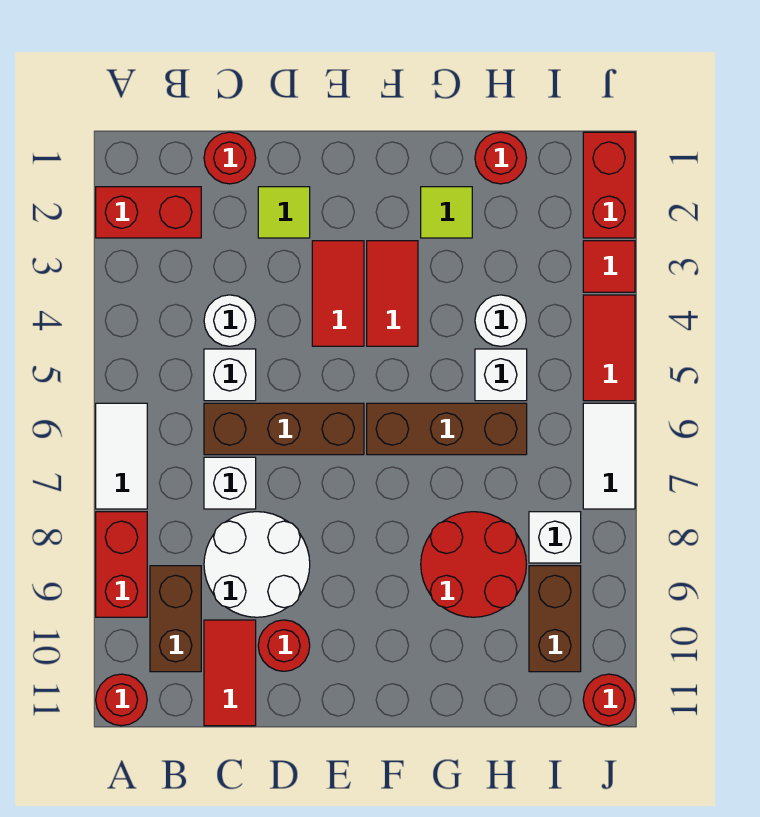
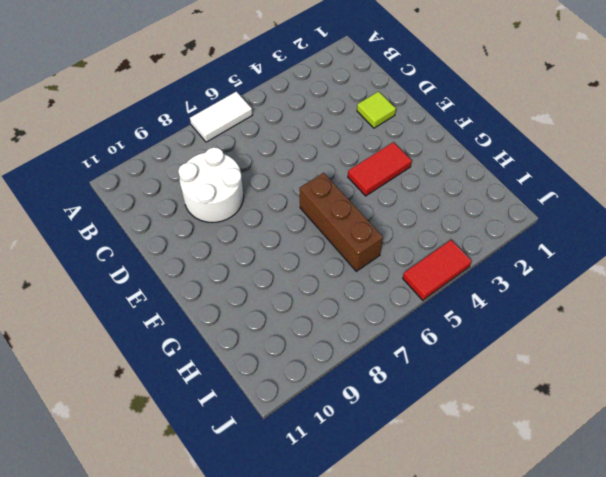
none -> red 1x2 brick [96,187,201,238]
none -> red 1x2 brick [96,512,147,617]
none -> red 1x1 round brick [96,674,147,726]

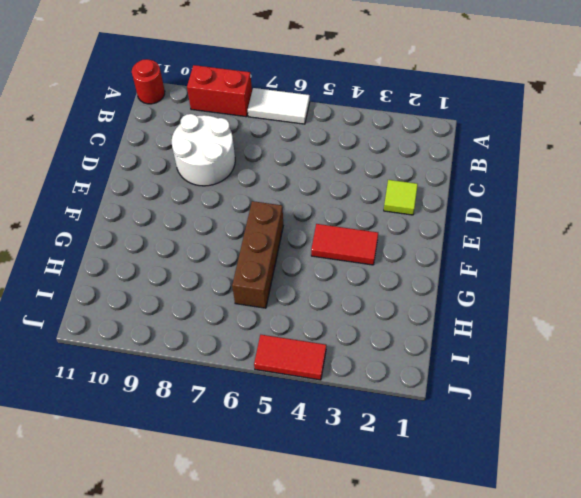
none -> red 1x2 brick [96,187,201,238]
none -> brown 1x2 brick [150,566,201,672]
none -> red 1x1 round brick [204,132,256,184]

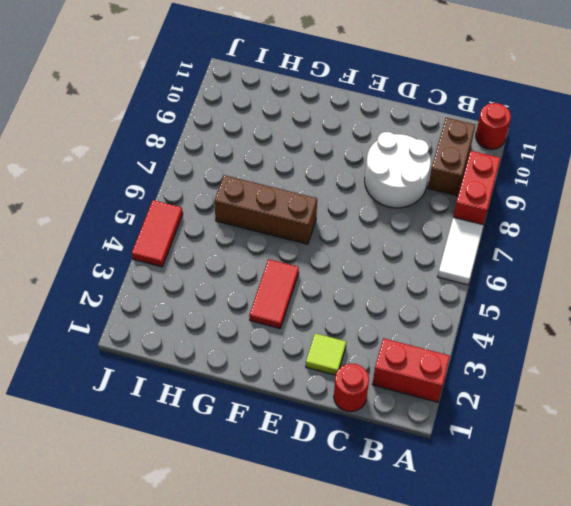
none -> white 1x1 round brick [204,295,256,346]
none -> white 1x1 brick [204,349,256,401]
none -> brown 1x3 brick [204,403,364,455]

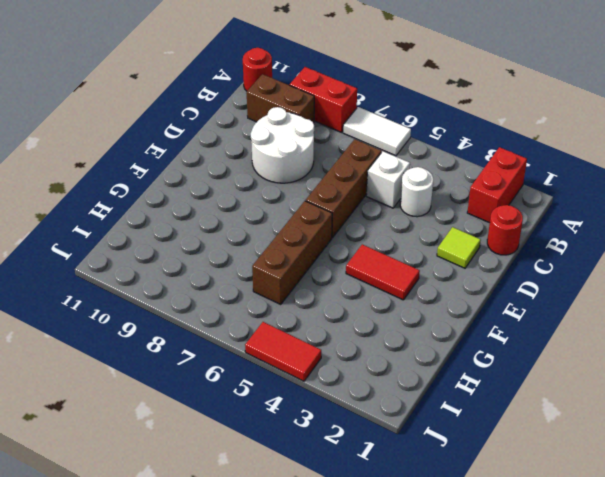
none -> white 1x1 brick [204,457,256,509]
none -> red 1x2 tile [204,620,256,726]
none -> red 1x1 round brick [258,620,310,671]

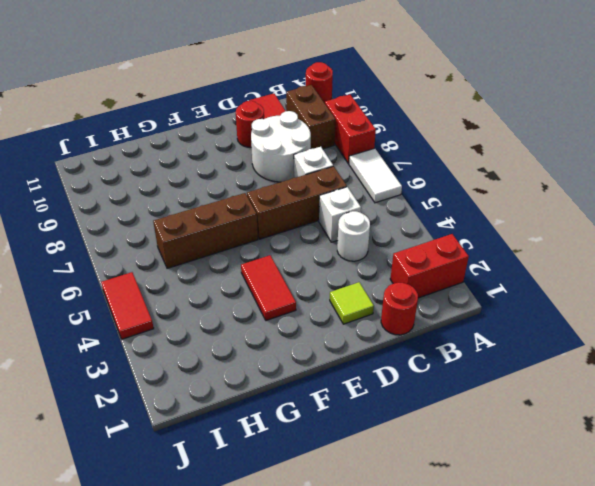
none -> red 1x2 tile [312,241,364,346]
none -> lime 1x1 tile [421,187,472,238]
none -> red 2x2 round brick [421,512,526,617]

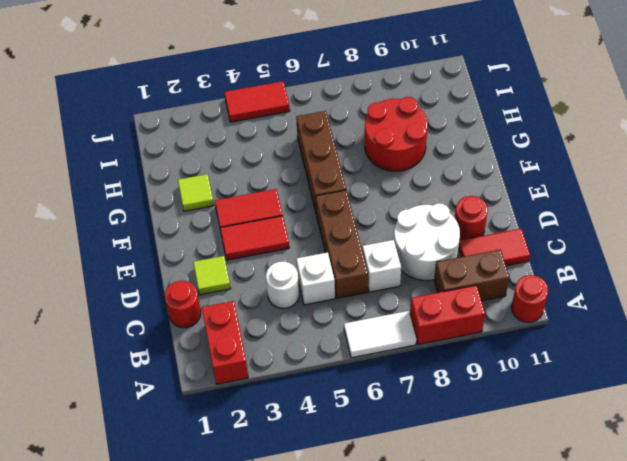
none -> red 1x1 round brick [475,132,526,184]
none -> white 1x1 round brick [475,295,526,346]
none -> white 1x1 brick [475,349,527,401]

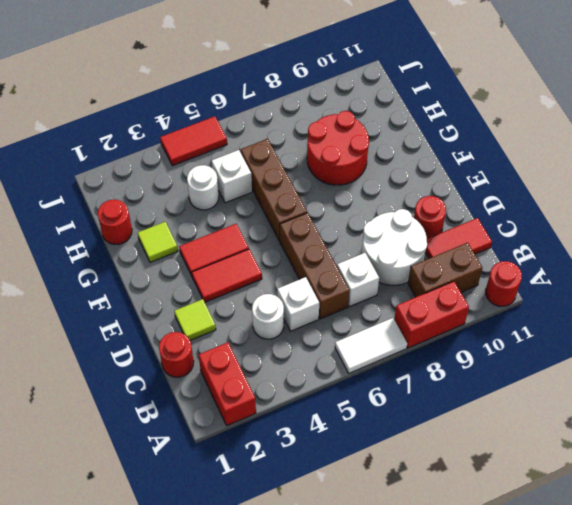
none -> white 1x1 brick [529,512,581,563]
none -> brown 1x2 brick [529,566,581,672]
none -> red 1x2 brick [583,132,635,238]

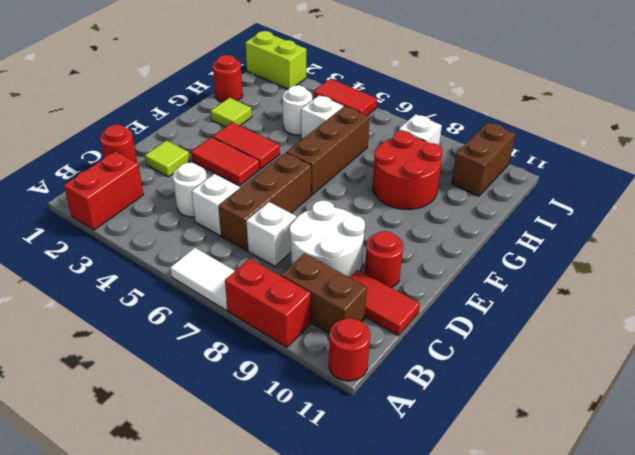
brown 1x2 brick [451,123,515,196] -> brown 1x2 brick turned to [529,566,581,672]
lime 1x2 brick [245,31,306,89] -> red 1x2 brick [583,132,635,238]
none -> red 1x1 tile [583,241,635,292]
none -> white 1x2 tile [583,403,635,509]
none -> red 1x1 round brick [583,674,635,726]

